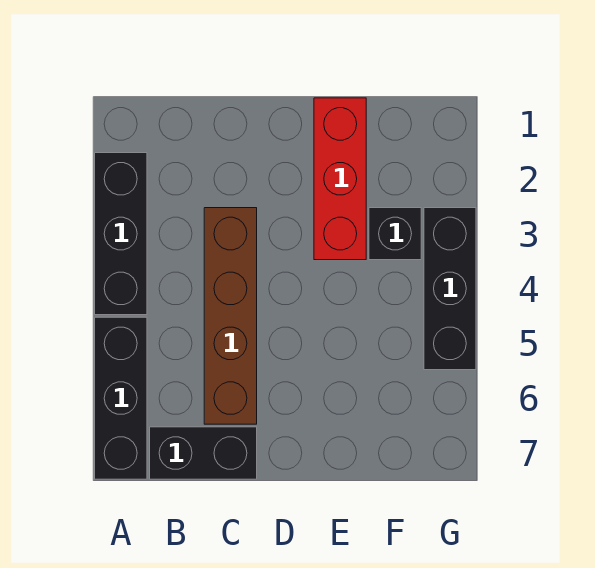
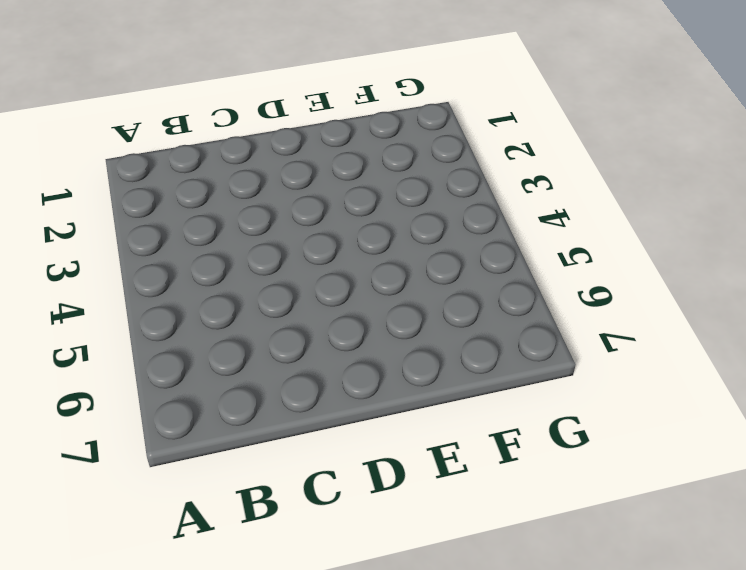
none -> black 1x3 brick [95,153,147,315]
none -> black 1x3 brick [95,317,147,479]

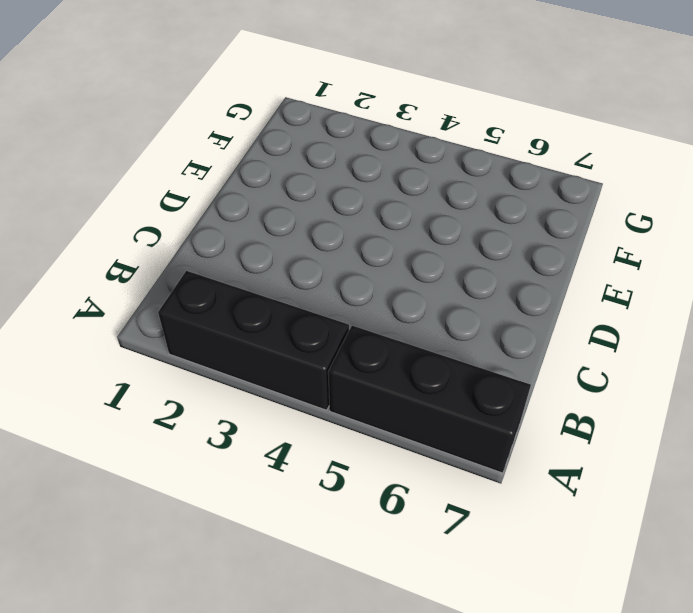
none -> black 1x2 brick [150,427,257,479]
none -> brown 1x4 brick [204,208,257,424]

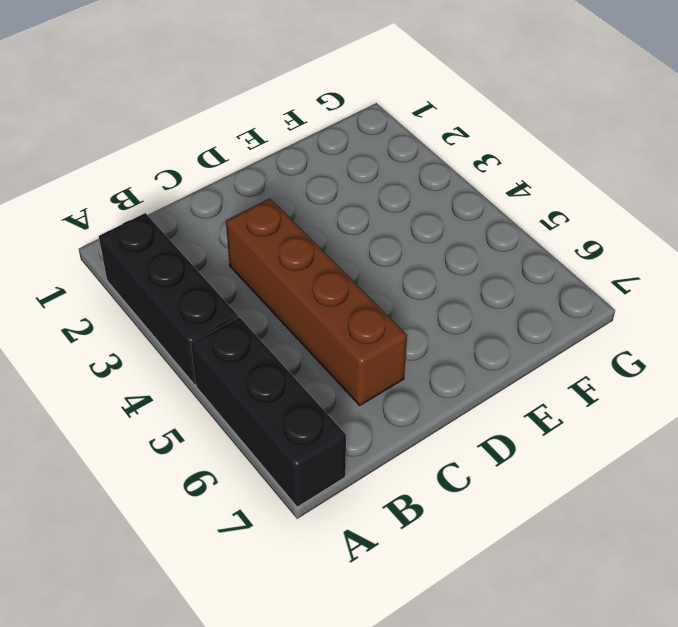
none -> black 1x2 brick [150,427,257,479]
none -> red 1x3 brick [314,98,366,260]

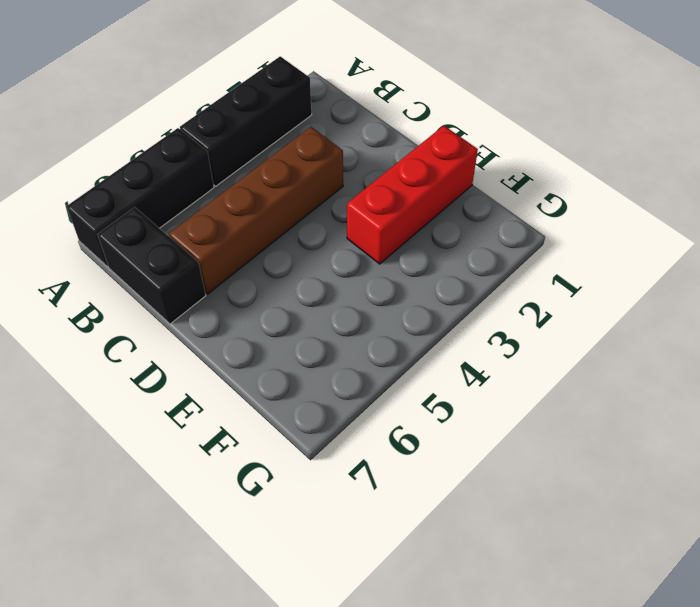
none -> black 1x1 brick [369,208,421,260]
none -> black 1x3 brick [424,208,476,370]

